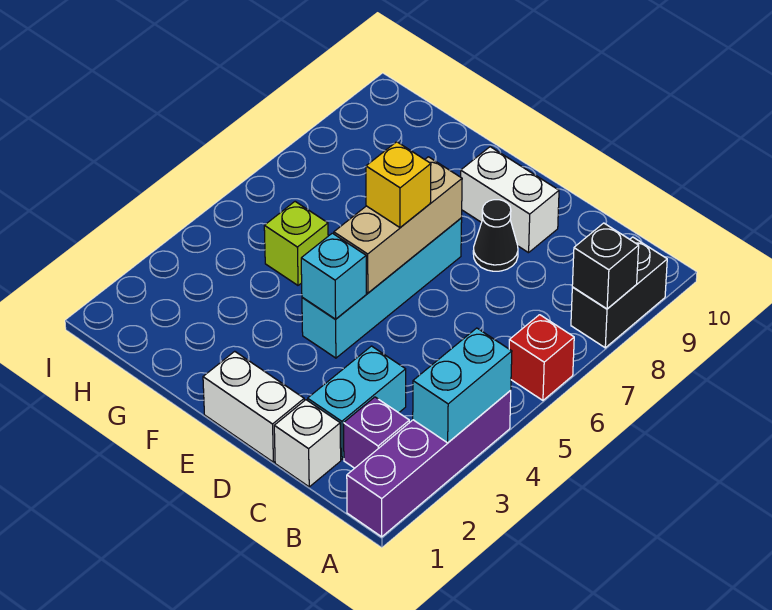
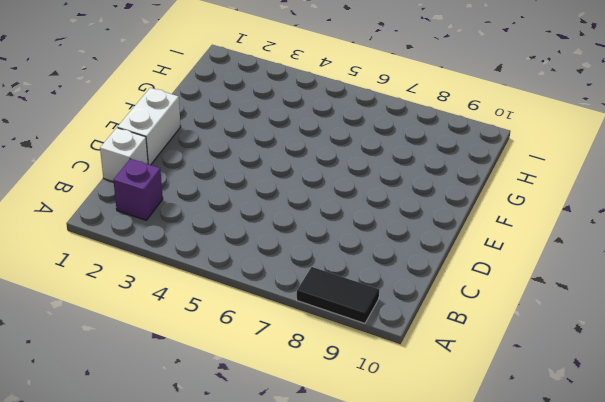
black 1x2 tile [297,267,379,323] -> black 1x2 brick [571,237,667,348]
none -> purple 1x4 brick [347,391,511,537]
none -> red 1x1 brick [509,315,574,400]
none -> cyan 1x2 brick [308,346,406,459]

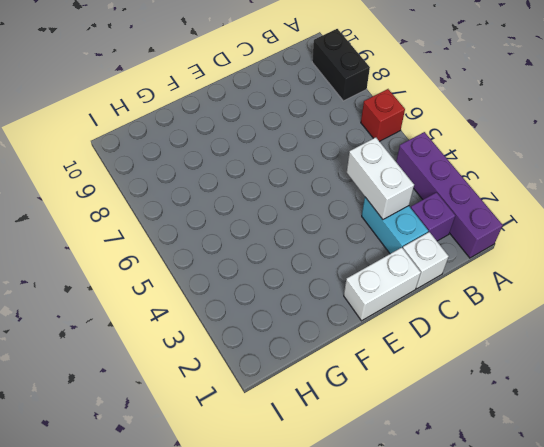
white 1x2 brick [347,137,414,219] -> white 1x2 brick turned to [461,147,559,253]
none -> black 1x1 cone [473,200,518,271]
none -> cyan 1x4 brick [302,218,462,358]
none -> lime 1x1 brick [264,202,328,285]

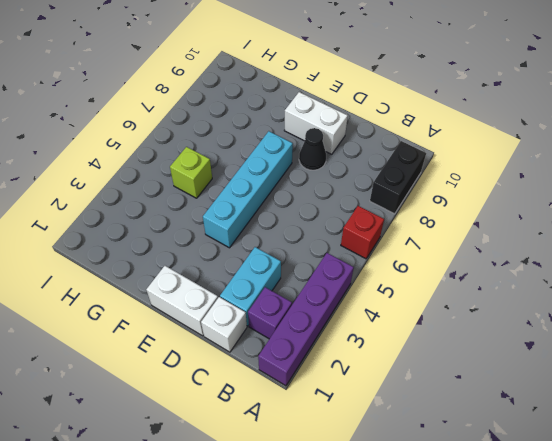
none -> cyan 1x2 brick [413,328,512,443]
none -> black 1x1 brick [572,223,639,309]
none -> cyan 1x1 brick [301,233,366,319]

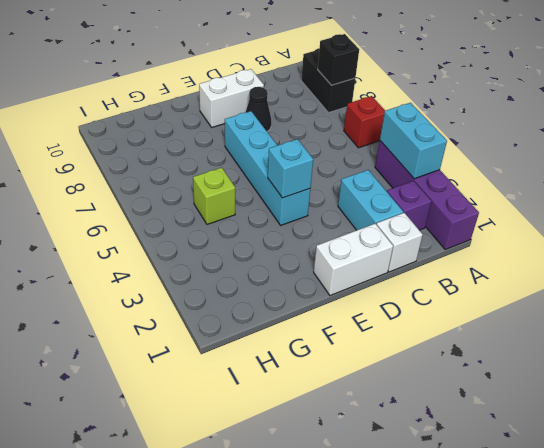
none -> tan 1x3 brick [334,157,462,293]
none -> yellow 1x1 brick [366,142,431,227]

